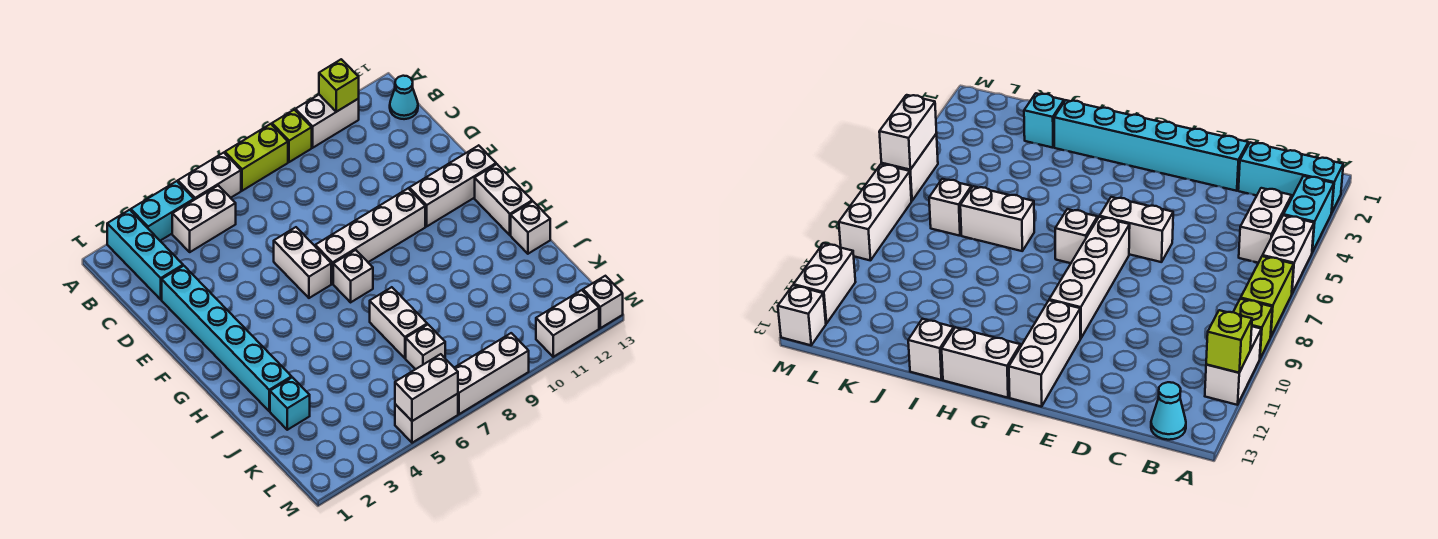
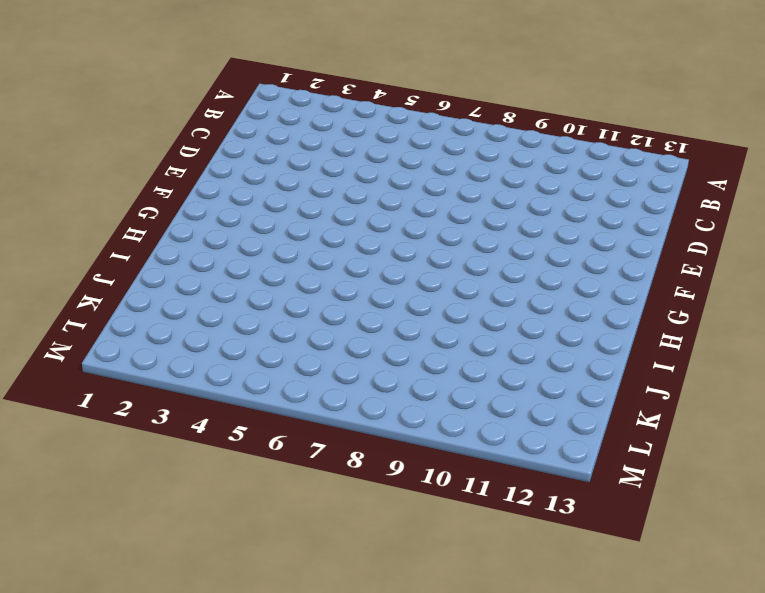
none -> cyan 1x3 brick [107,210,183,299]
none -> cyan 1x2 brick [131,181,194,241]
none -> white 1x2 brick [178,153,241,200]

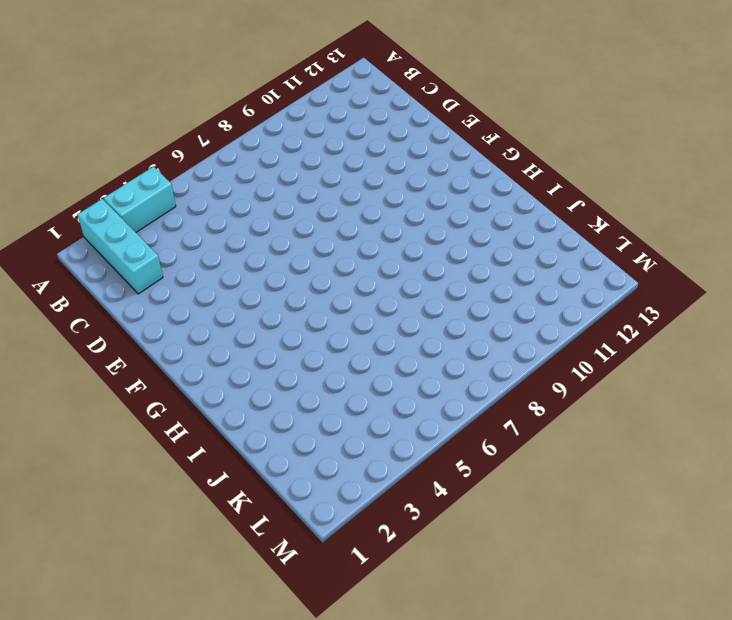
none -> white 1x2 brick [178,153,241,200]
none -> lime 1x2 brick [225,124,288,191]
none -> lime 1x1 brick [272,110,312,162]

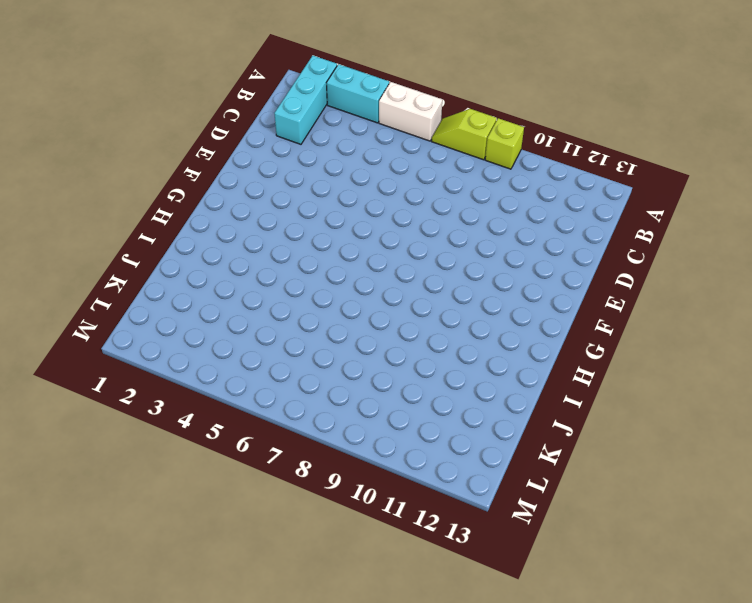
lime 1x2 slope [432,109,497,160] -> lime 1x2 brick [225,124,288,191]
none -> white 1x2 brick [295,95,359,148]
none -> white 1x2 brick [172,185,236,252]
none -> cyan 1x1 cone [390,76,418,119]

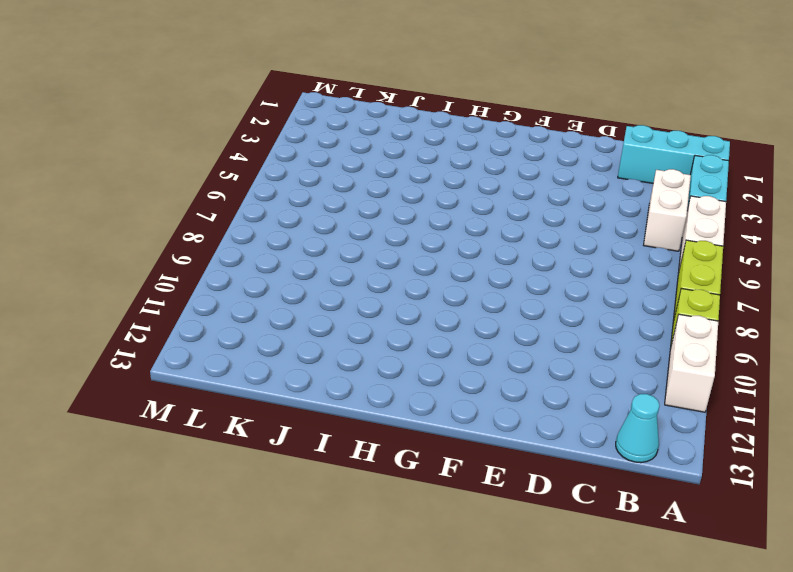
none -> cyan 1x6 brick [162,266,292,411]
none -> white 1x2 brick [274,227,331,298]
none -> white 1x4 brick [315,188,425,284]

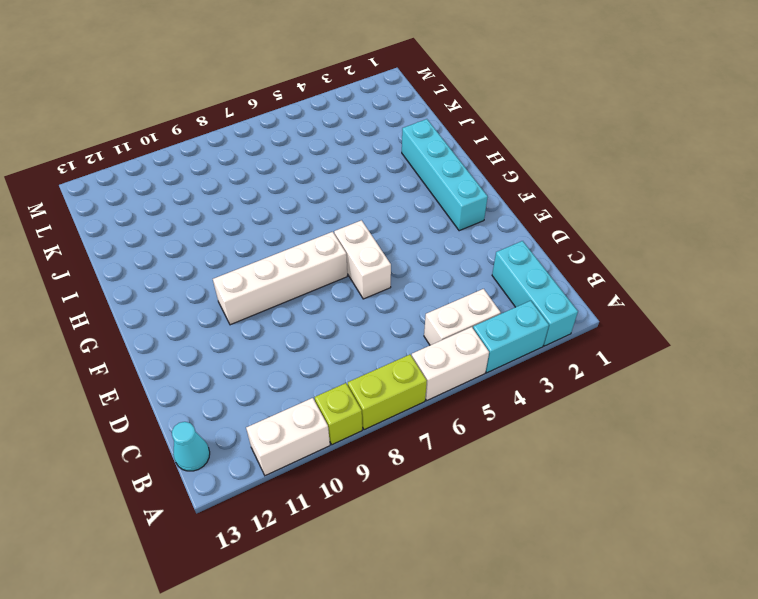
cyan 1x4 brick [402,119,488,231] -> cyan 1x6 brick [162,266,292,411]
none -> white 1x3 brick [409,145,496,226]
none -> white 1x1 brick [333,250,373,302]
none -> white 1x2 brick [475,164,532,235]

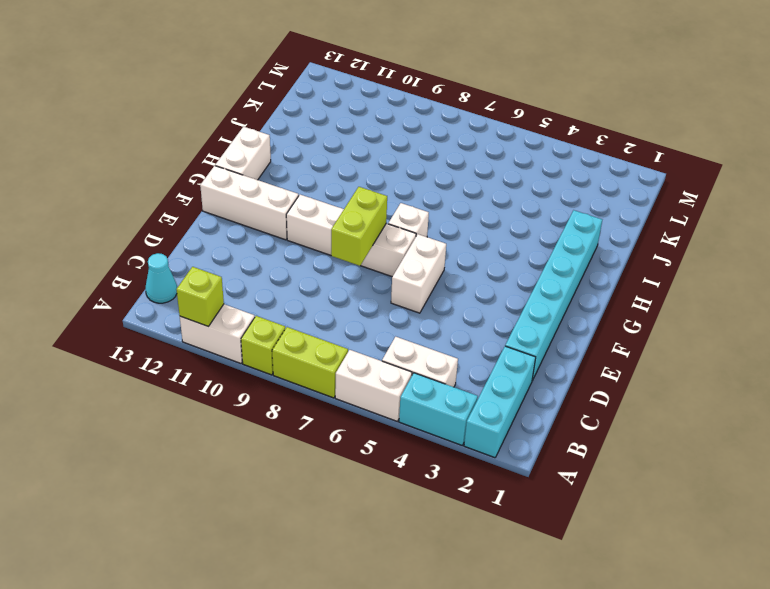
lime 1x2 brick [331,187,387,266] -> none
none -> white 1x2 brick [370,287,427,358]
none -> white 1x1 brick [511,201,550,254]
none -> cyan 1x1 brick [270,377,310,430]

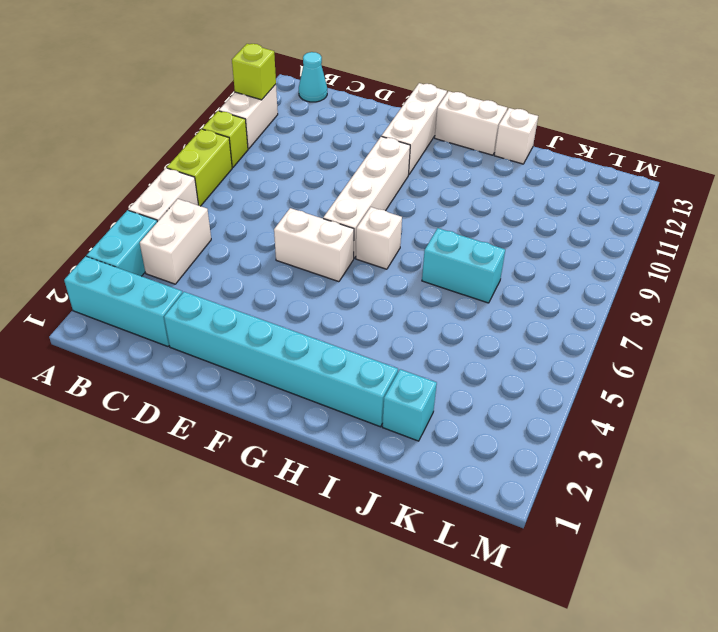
cyan 1x2 brick [422,228,505,303] -> white 1x2 brick [370,287,427,358]
none -> white 1x1 brick [406,324,445,369]
none -> white 1x2 brick [395,394,458,443]
none -> white 1x3 brick [454,333,529,414]

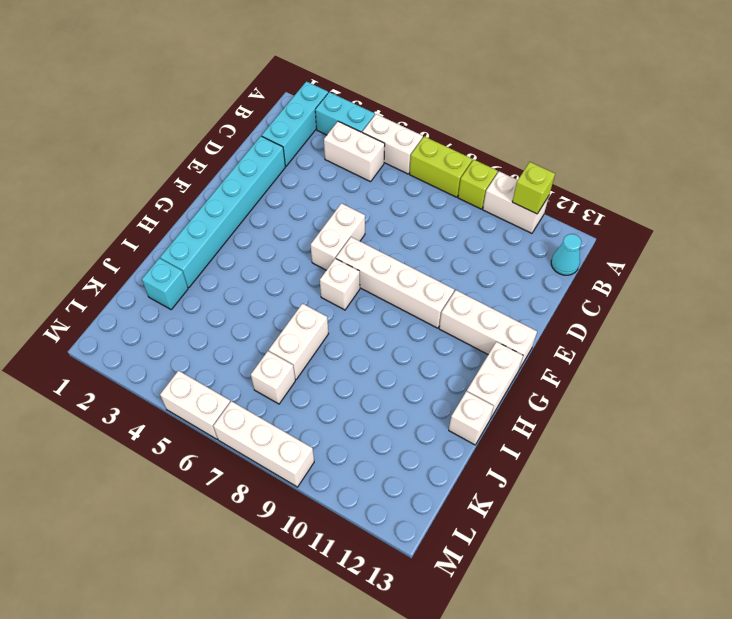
none -> white 1x2 brick [536,290,599,357]
none -> white 1x1 brick [583,276,623,328]
none -> white 1x2 brick [395,354,458,421]

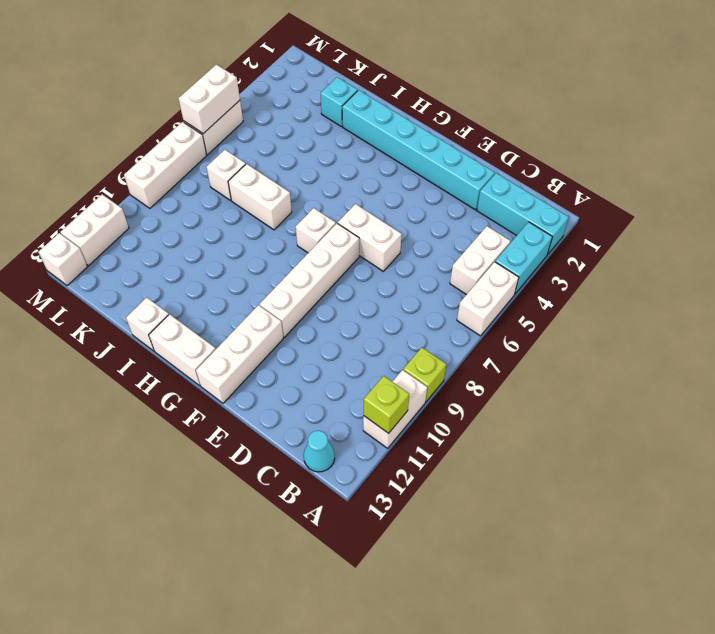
none -> lime 1x2 brick [225,124,288,191]

